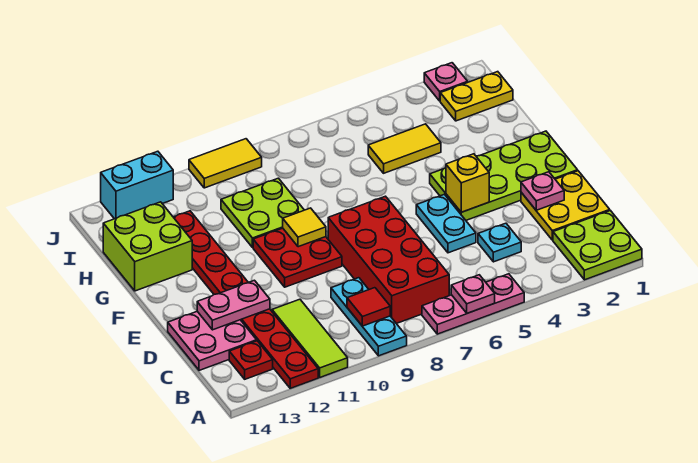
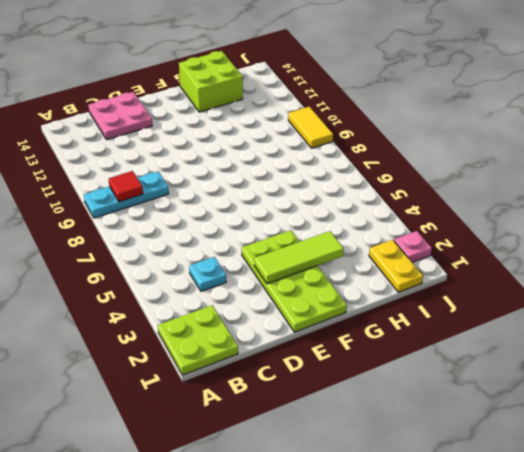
lime 1x3 tile [254,231,344,284] -> lime 1x3 tile moved to [272,299,348,377]
none -> pink 1x3 plate [422,274,524,334]
none -> red 1x8 plate [174,211,318,388]
none -> red 2x4 brick [328,196,449,324]

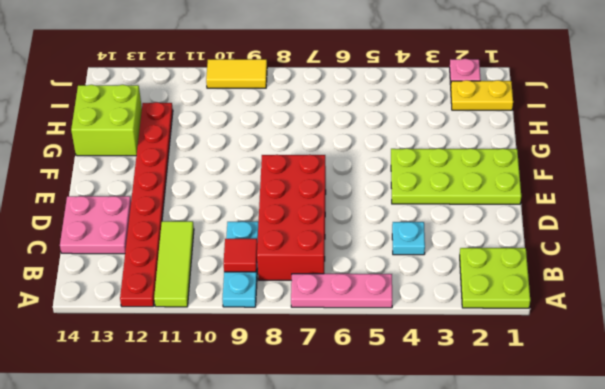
none -> red 1x1 plate [229,341,273,379]
none -> yellow 2x2 plate [521,171,610,240]
none -> cyan 1x2 plate [416,194,476,253]

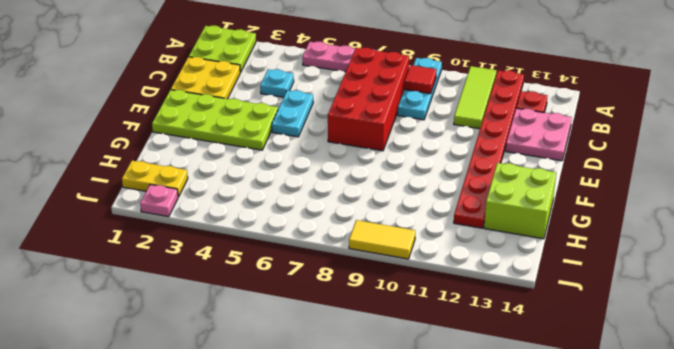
none -> red 2x2 plate [253,228,342,287]
none -> lime 2x2 plate [221,178,304,248]
none -> yellow 1x2 tile [368,124,441,173]

